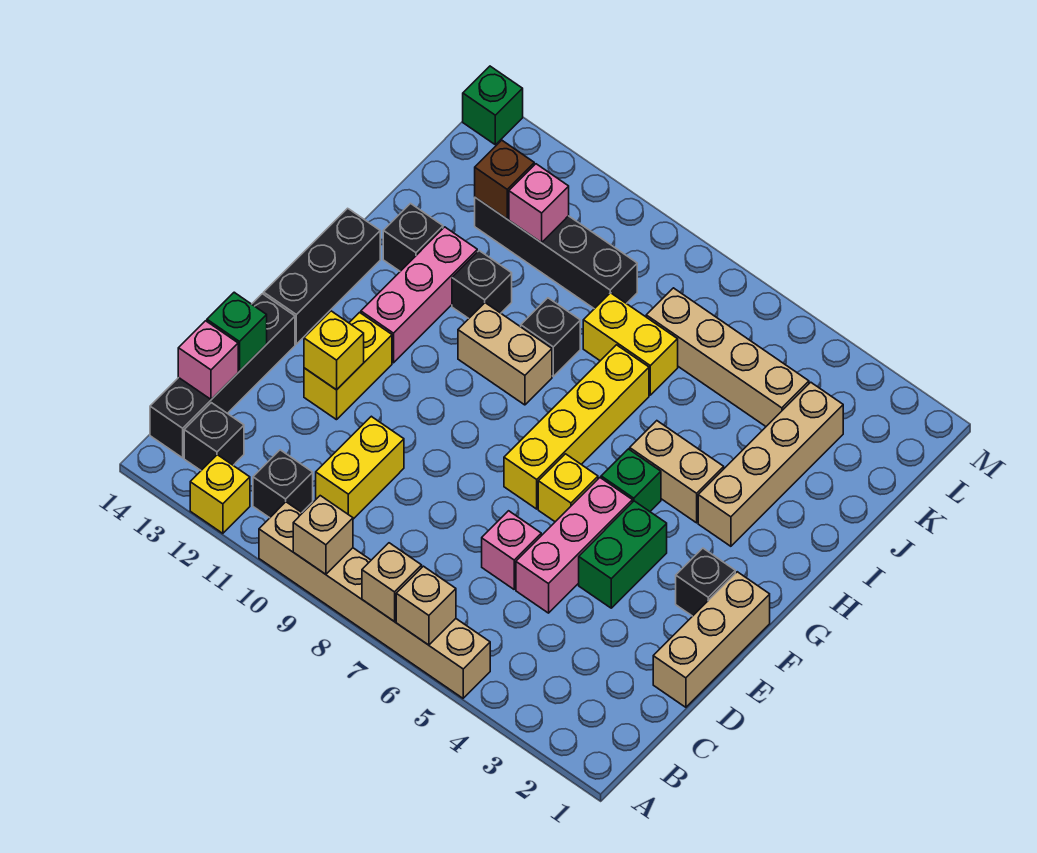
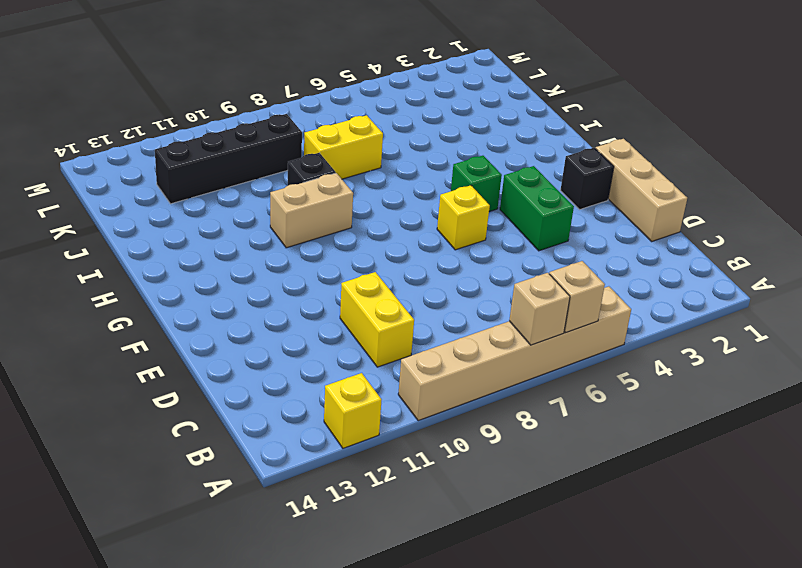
none -> black 1x1 brick [253,450,313,518]
none -> black 1x1 brick [184,403,244,470]
none -> black 1x4 brick [150,294,295,458]
none -> pink 1x3 brick [516,478,632,613]

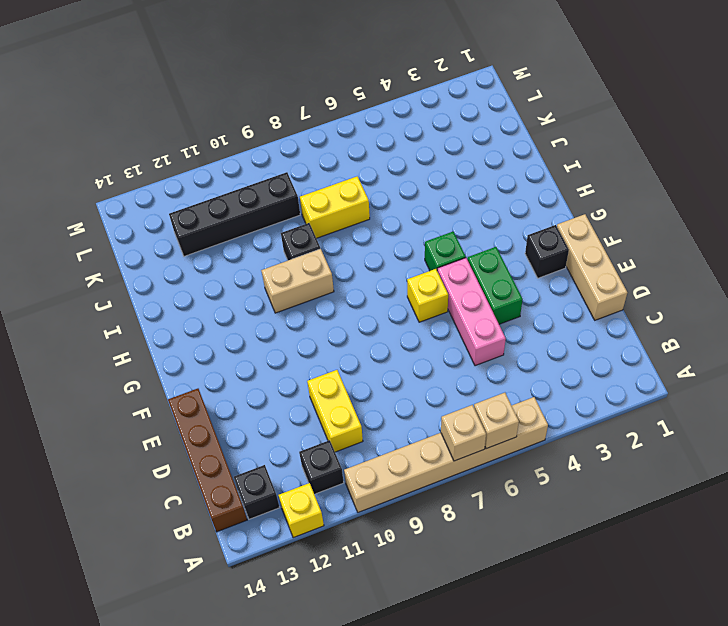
brown 1x4 brick [168,389,247,532] -> black 1x4 brick [150,294,295,458]
none -> pink 1x1 brick [482,511,541,589]
none -> yellow 1x2 brick [304,312,392,420]
none -> yellow 1x4 brick [504,345,649,509]
none -> black 1x3 brick [264,208,380,344]

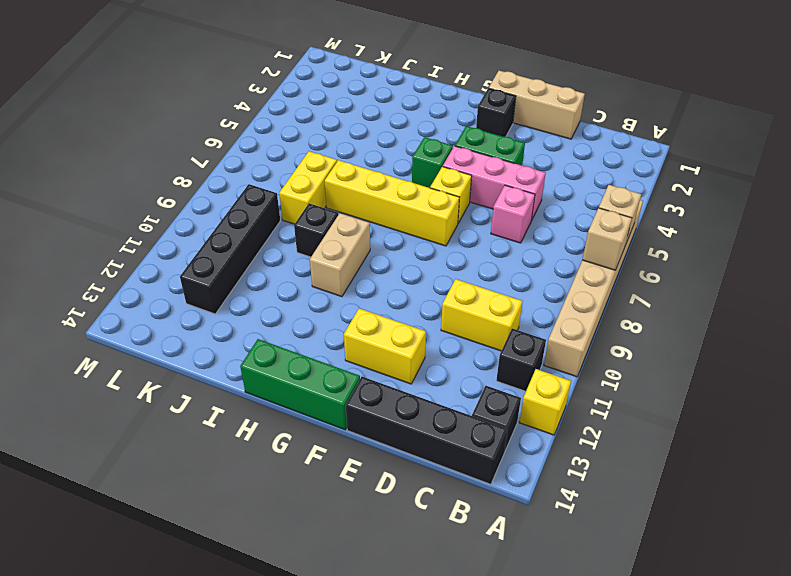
green 1x3 brick [240,339,360,430] -> black 1x3 brick [264,208,380,344]
none -> pink 1x3 brick [361,227,477,363]
none -> tan 1x4 brick [698,382,843,546]
none -> tan 1x2 brick [630,421,724,523]
none -> black 1x1 brick [452,251,512,318]

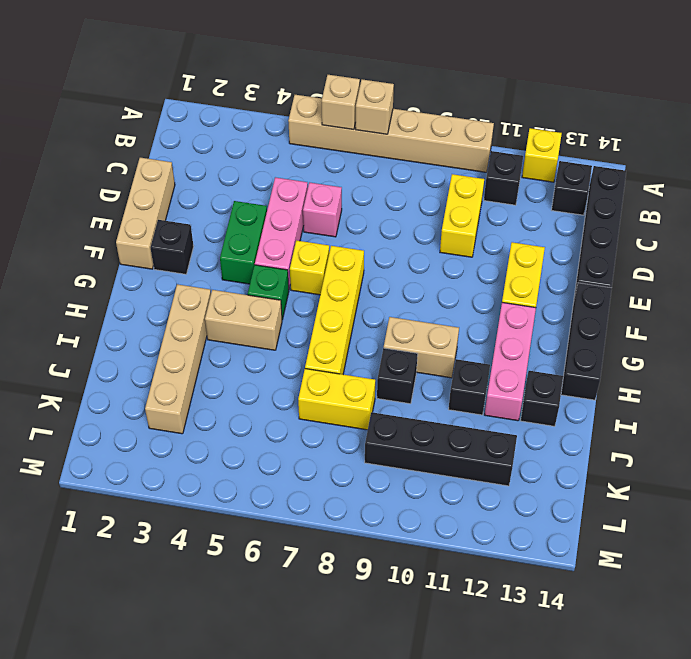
none -> tan 1x4 brick [646,288,809,426]
none -> green 1x1 brick [463,66,523,145]
none -> tan 1x1 brick [293,496,353,574]
none -> pink 1x1 brick [178,321,238,399]

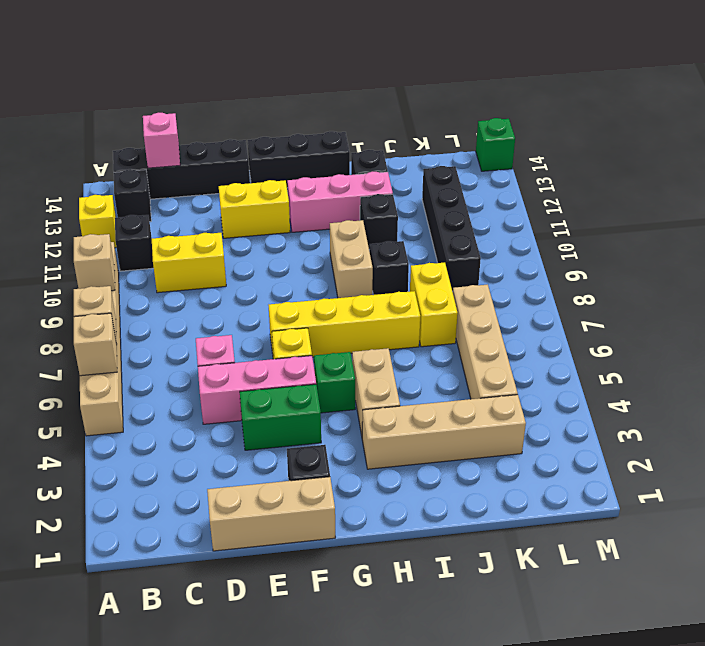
none -> green 1x1 brick [207,292,267,371]
none -> yellow 1x1 brick [304,311,364,390]
none -> pink 1x1 brick [509,164,569,243]
none -> brown 1x1 brick [475,140,534,219]

